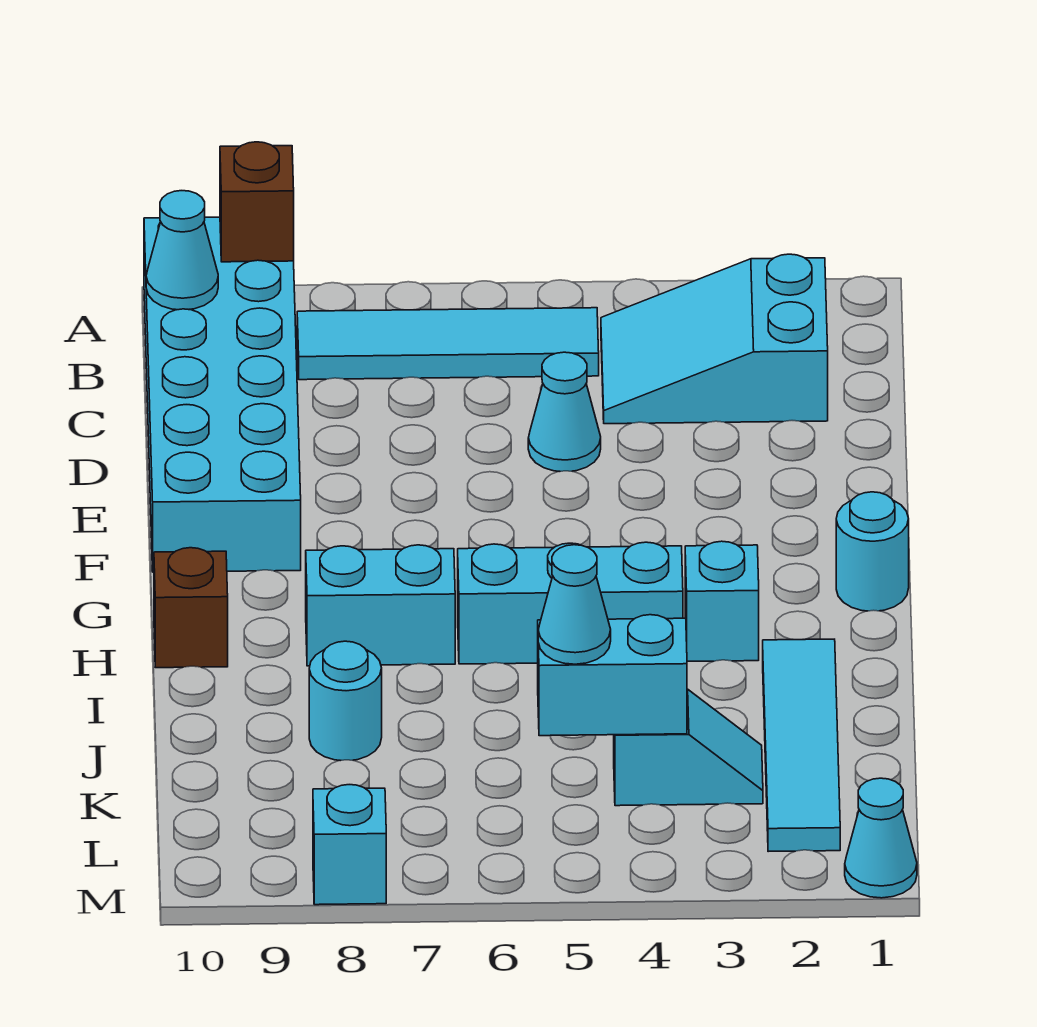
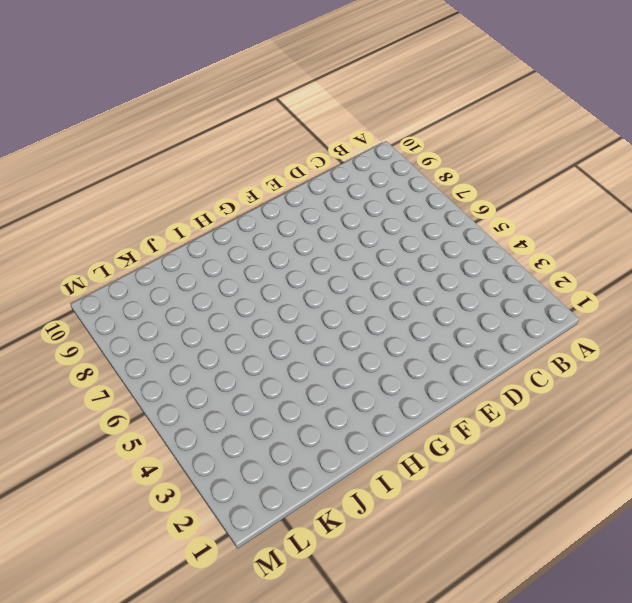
none -> cyan 2x6 brick [144,217,301,572]
none -> cyan 2x3 slope [601,254,828,424]
none -> cyan 1x4 tile [297,308,599,380]

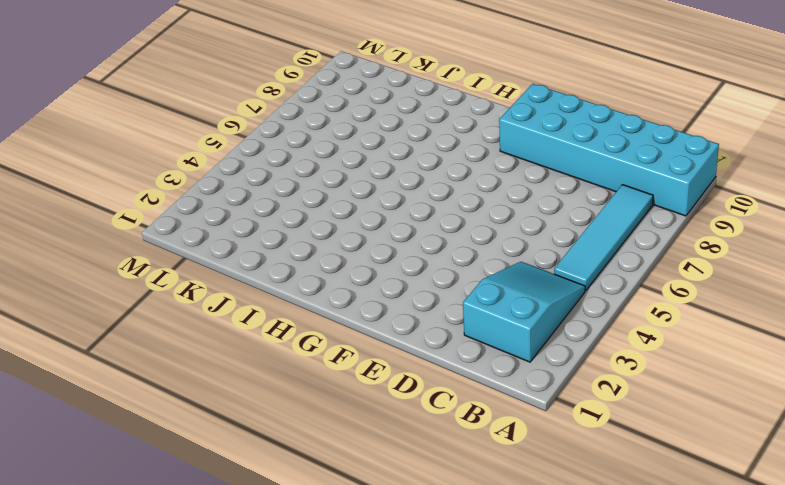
none -> cyan 1x1 cone [528,352,601,471]
none -> cyan 1x1 round brick [836,492,909,611]
none -> cyan 1x1 brick [685,541,759,661]

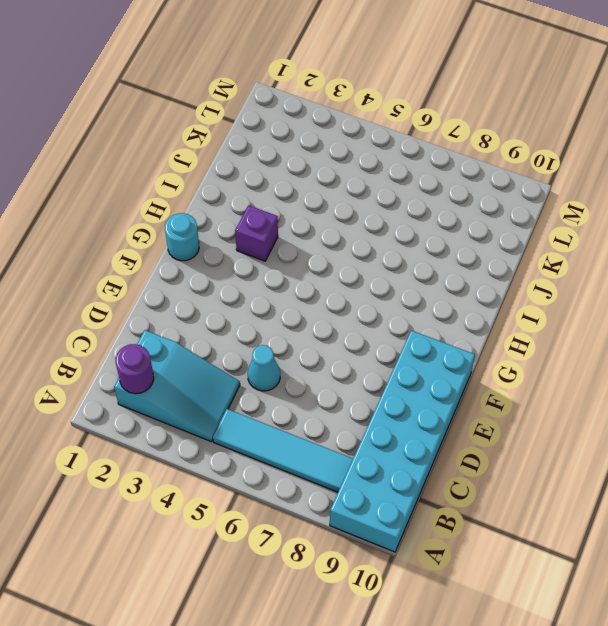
purple 1x1 round brick [116,344,154,394] -> none
purple 1x1 brick [235,205,278,261] -> cyan 1x1 brick [685,541,759,661]
none -> cyan 1x3 brick [458,542,683,664]
none -> cyan 1x2 brick [306,545,455,666]
none -> brown 1x1 brick [154,548,228,668]

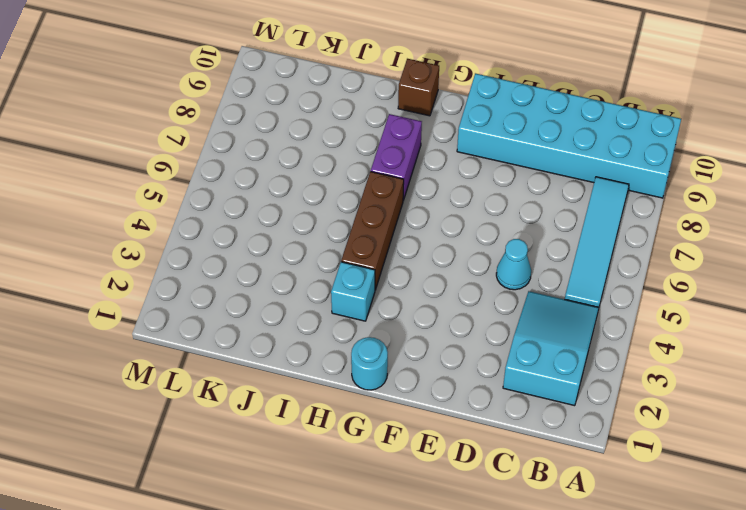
brown 1x3 brick [341,172,404,290] -> cyan 1x3 brick [458,542,683,664]
purple 1x2 brick [371,114,422,201] -> cyan 1x2 brick [306,545,455,666]
none -> cyan 1x4 tile [763,639,840,852]
none -> cyan 1x1 round brick [309,641,382,761]
none -> cyan 1x2 slope [614,689,763,806]

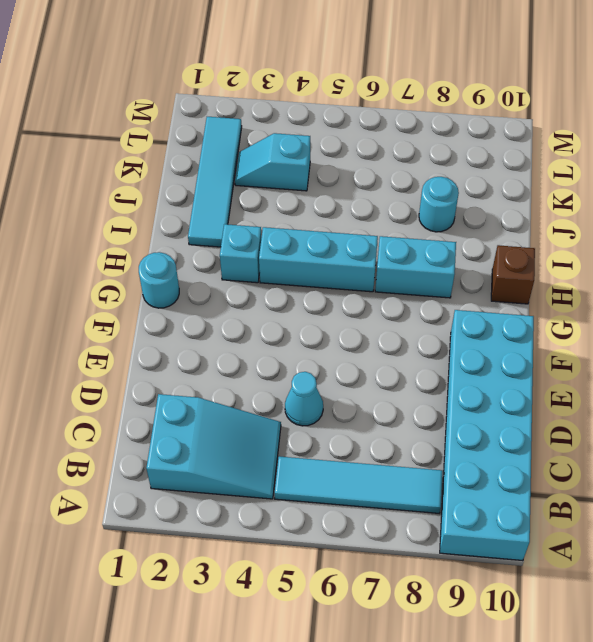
none -> cyan 1x1 cone [845,778,917,898]
none -> cyan 1x1 brick [313,785,386,905]
none -> brown 1x1 brick [220,142,294,262]

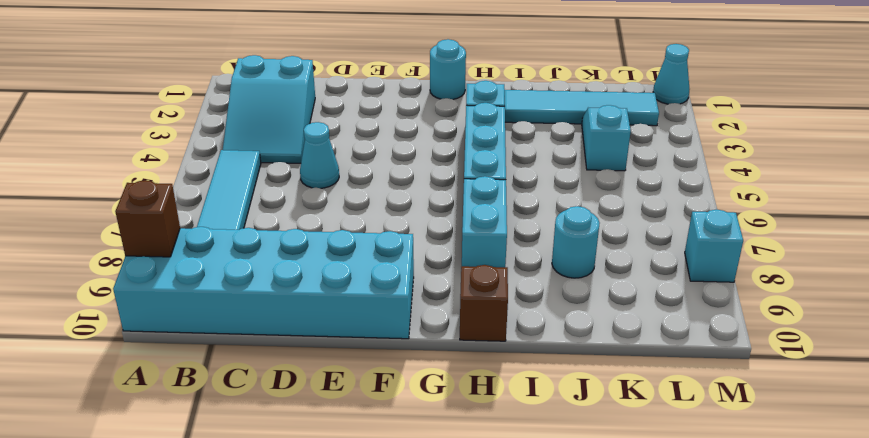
none -> cyan 1x1 cone [146,191,218,310]
none -> cyan 1x2 brick [538,615,687,736]
none -> cyan 1x1 cone [538,545,611,664]

